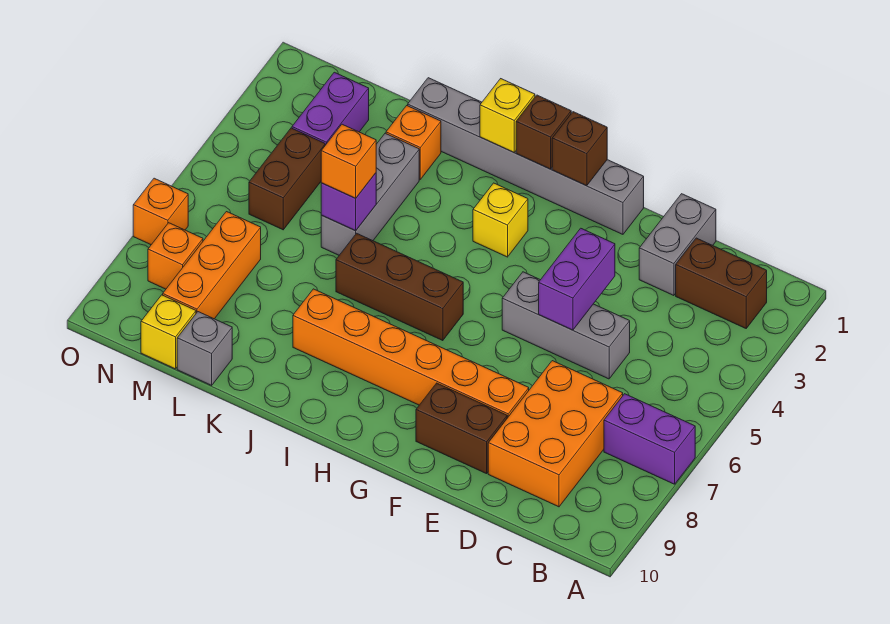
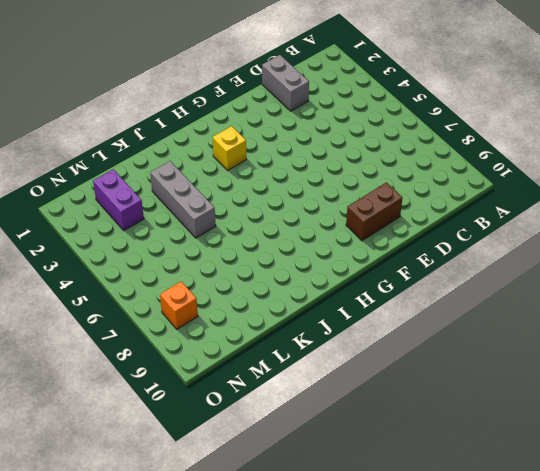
none -> purple 1x2 brick [604,394,695,484]
none -> brown 1x2 brick [676,238,767,328]
none -> orange 2x3 brick [488,361,623,507]

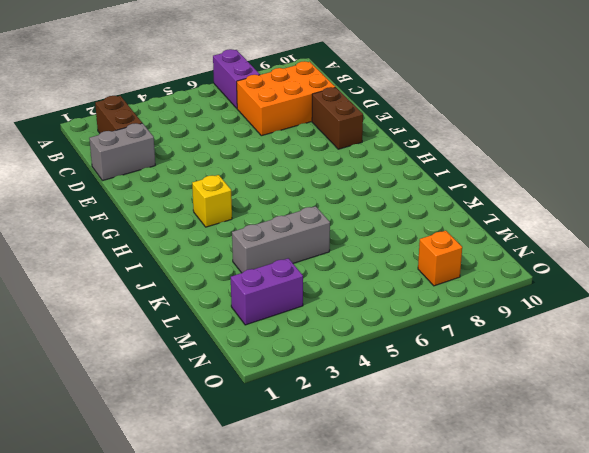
none -> grey 1x3 brick [502,272,630,379]
none -> orange 1x6 brick [293,289,529,418]
none -> grey 1x6 brick [408,78,644,234]

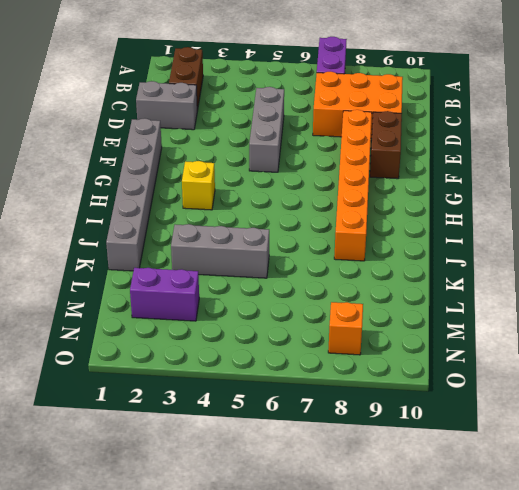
none -> brown 1x3 brick [336,233,463,341]
none -> orange 1x1 brick [386,106,441,179]
none -> grey 1x1 brick [177,312,232,385]

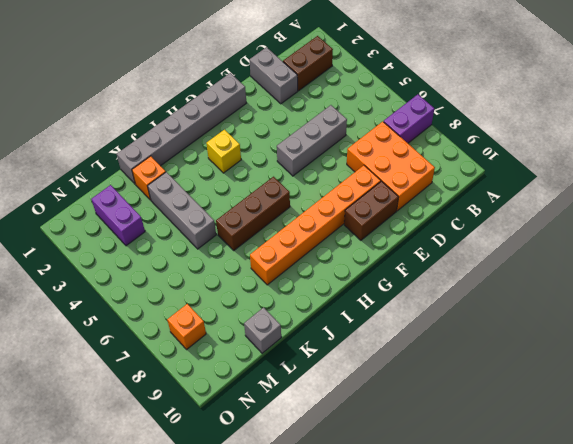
none -> brown 1x2 brick [249,128,325,230]
none -> orange 1x3 brick [163,212,261,319]
none -> yellow 1x1 brick [141,295,196,369]

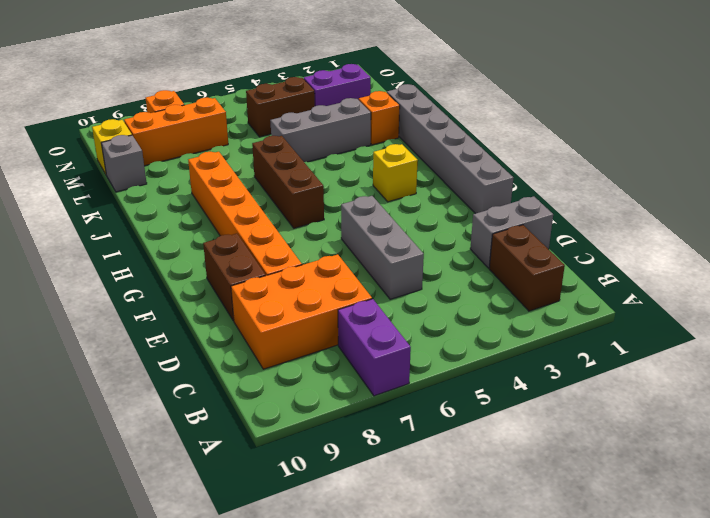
none -> orange 1x1 brick [133,178,188,245]
none -> purple 1x2 brick [539,228,615,330]
none -> brown 1x1 brick [552,112,607,186]

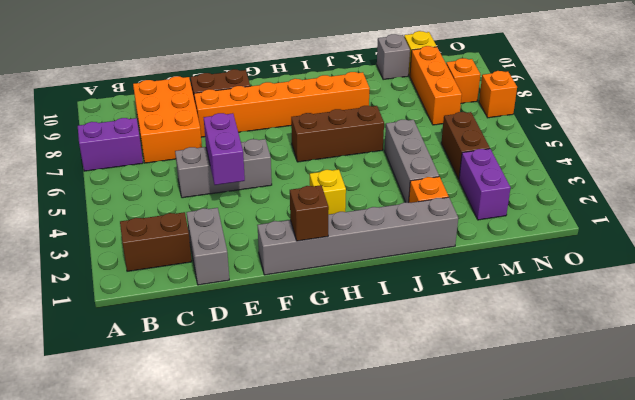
none -> brown 1x1 brick [516,95,571,169]
none -> yellow 1x1 brick [480,79,535,152]
none -> purple 1x1 brick [321,173,376,231]

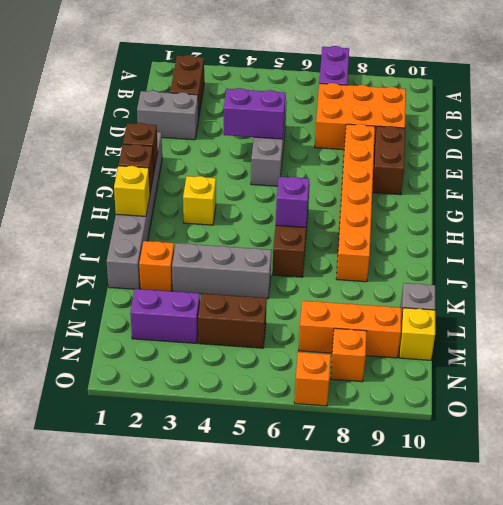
purple 1x1 brick [276,177,309,227] -> purple 1x1 brick moved to [321,173,376,231]
none -> orange 1x1 brick [321,124,376,198]

